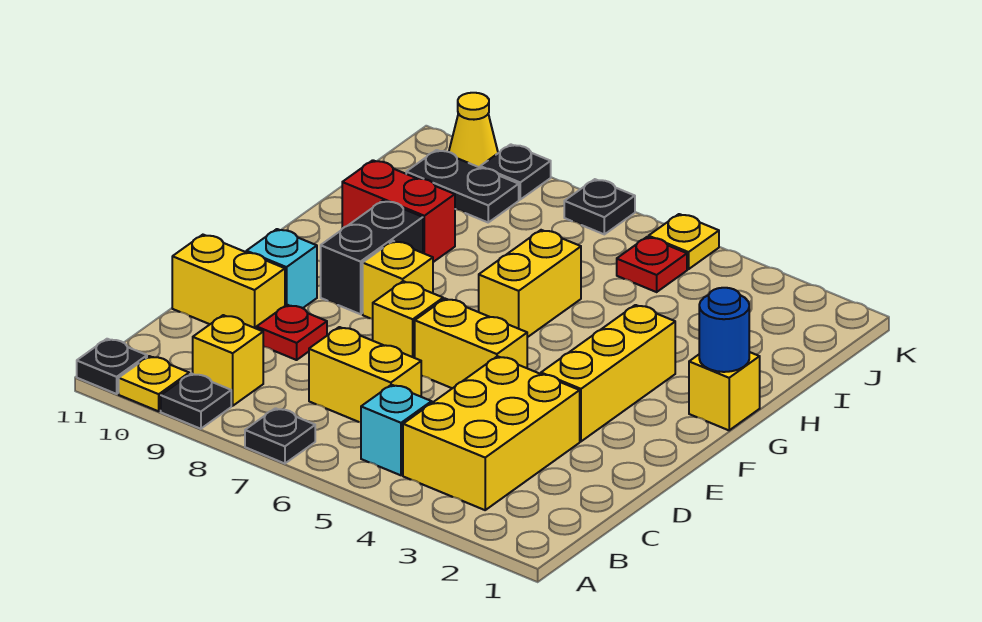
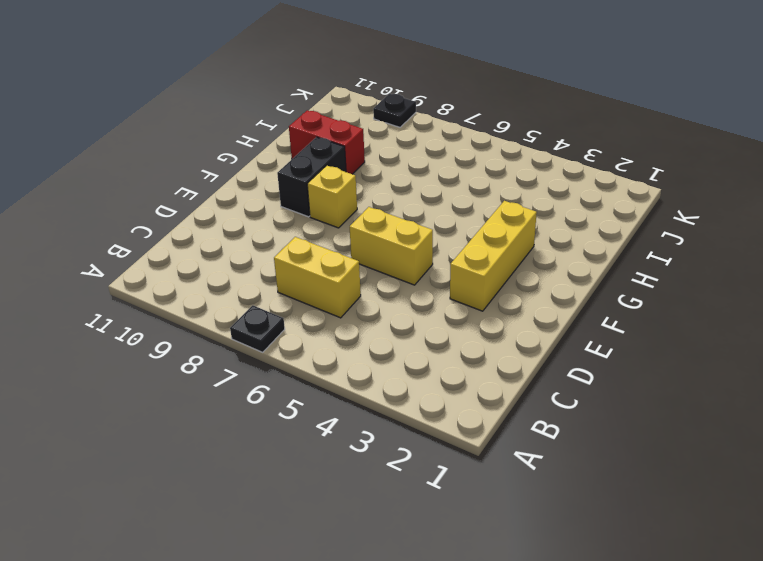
none -> black 1x1 plate [161,373,231,429]
none -> yellow 1x1 plate [119,356,189,411]
none -> black 1x1 plate [77,339,147,394]

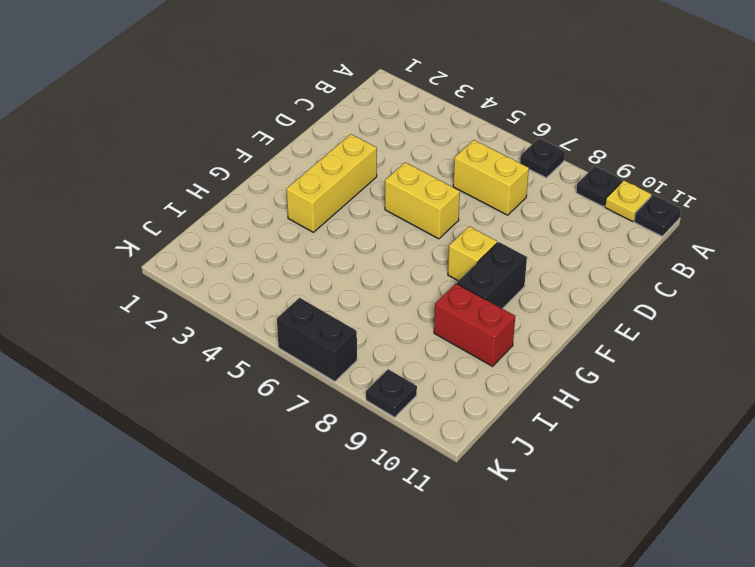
black 1x2 brick [277,298,357,382] -> black 1x1 plate [564,179,635,234]
none -> yellow 2x3 brick [403,356,580,510]
none -> cyan 1x1 brick [361,385,432,475]
none -> yellow 1x1 brick [193,315,263,406]

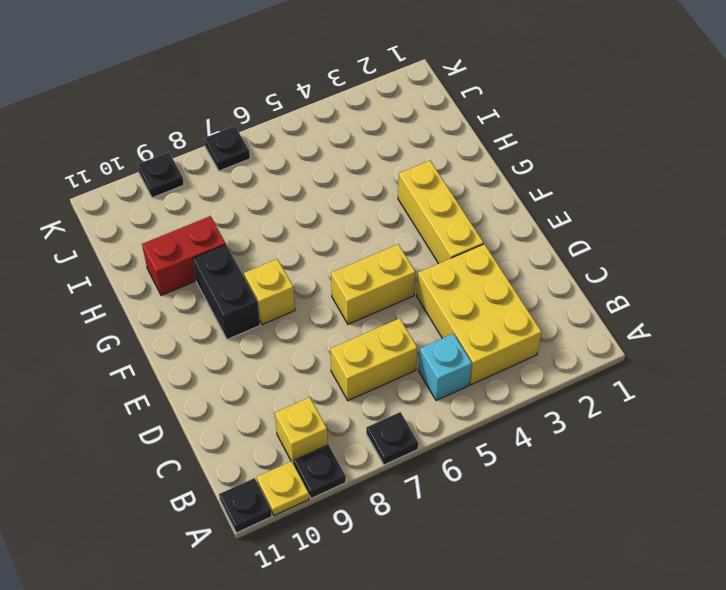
none -> red 1x1 plate [257,305,327,360]
none -> yellow 1x2 brick [172,235,285,329]
none -> yellow 1x1 brick [373,281,443,358]

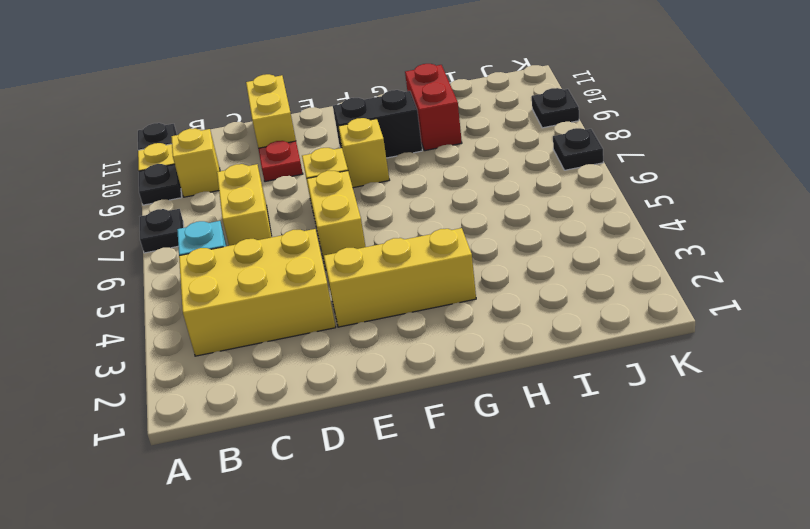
none -> cyan 1x1 brick [246,229,317,308]
none -> yellow 1x1 brick [689,352,760,430]
none -> yellow 1x2 brick [479,230,581,337]

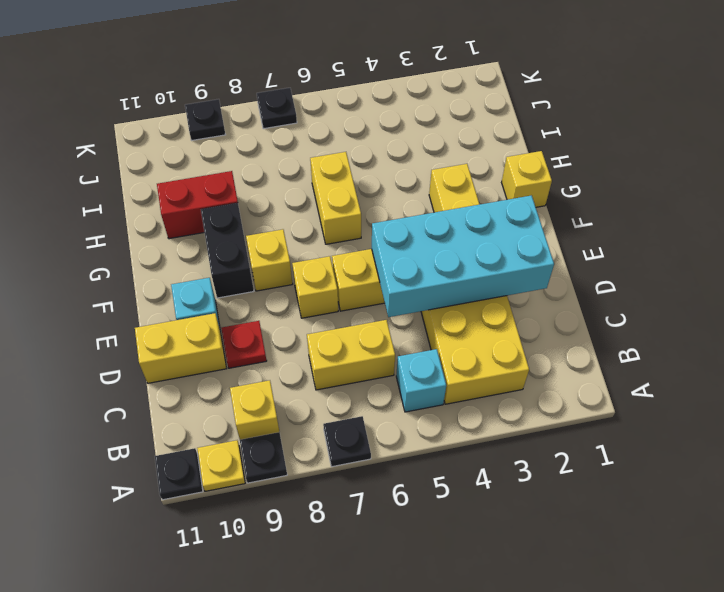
cyan 2x4 brick [372,196,554,317] -> none
none -> red 1x1 plate [617,237,687,292]
none -> black 1x2 plate [406,150,519,222]
none -> yellow 1x1 plate [649,214,719,269]

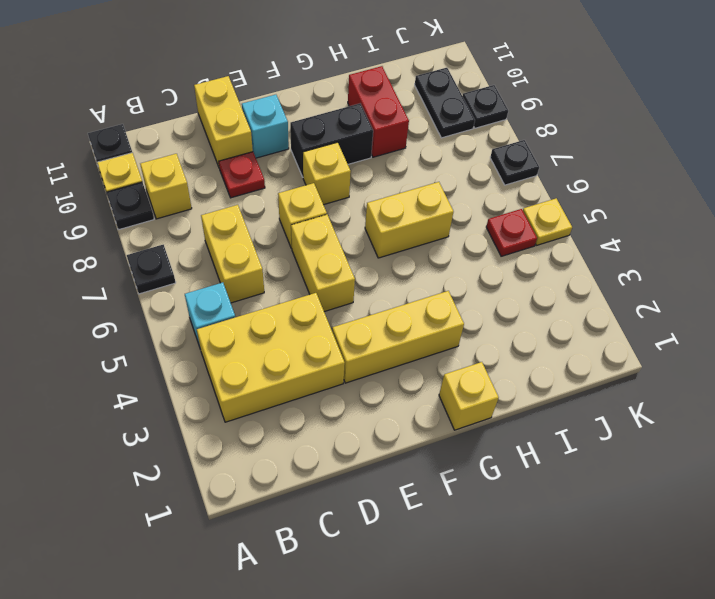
none -> yellow 1x1 cone [449,93,498,167]
none -> blue 1x1 round brick [699,288,749,372]

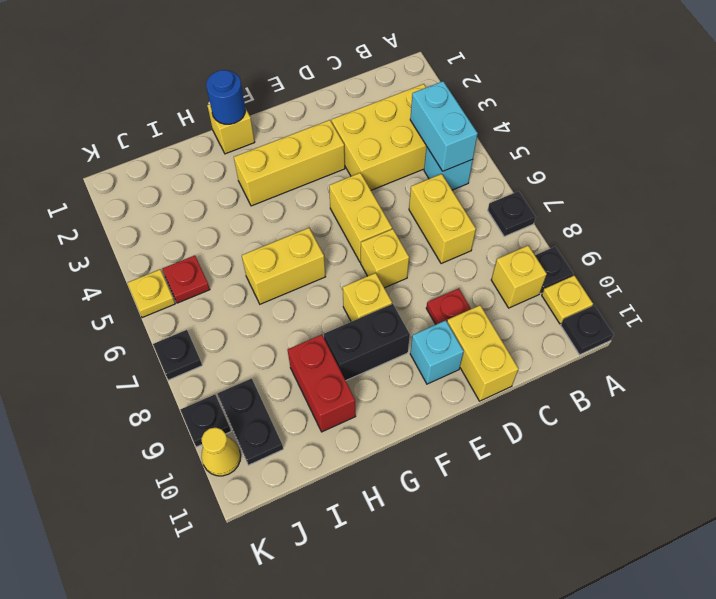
cyan 1x2 brick [410,81,478,171] -> none

